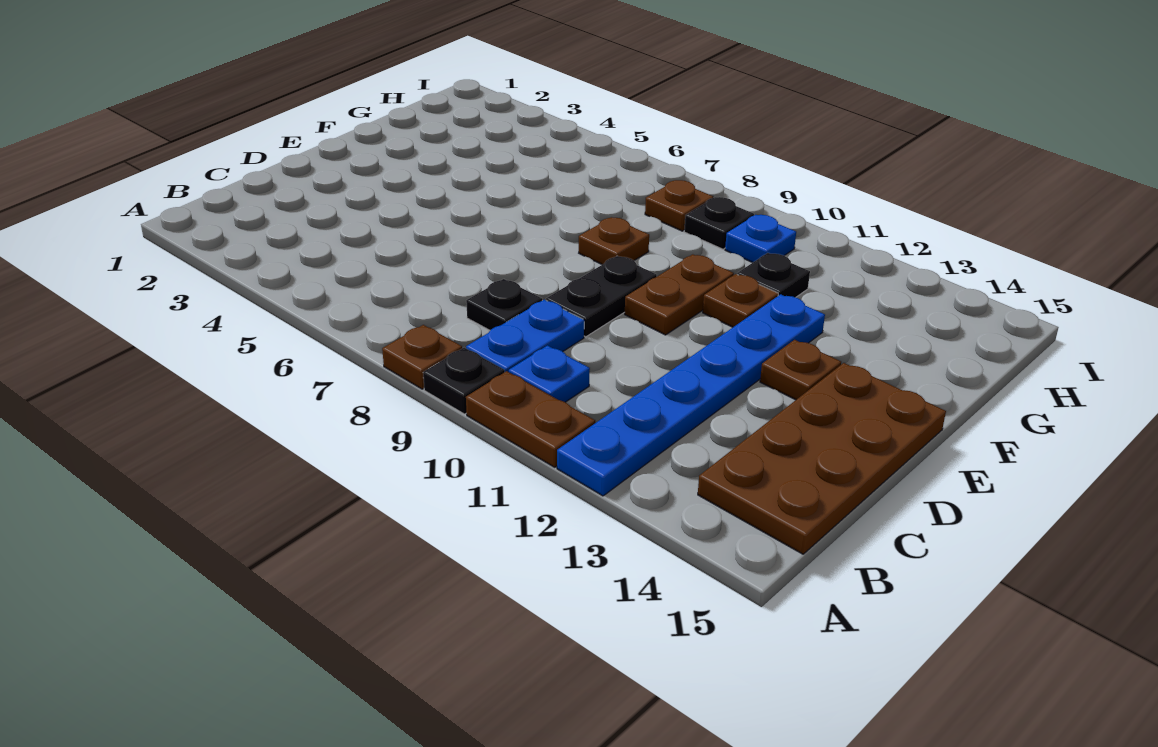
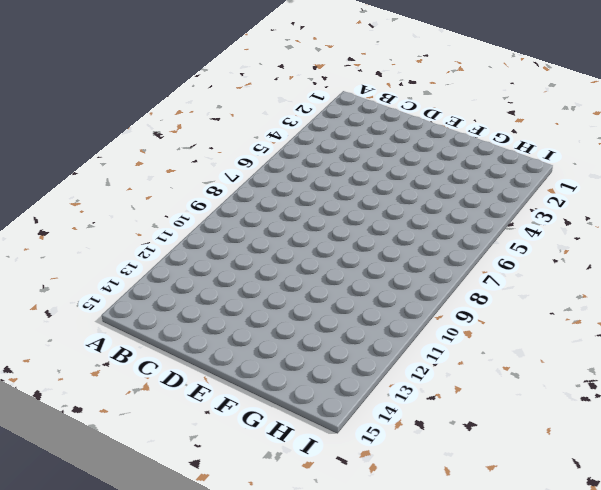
none -> brown 1x1 plate [382,325,462,389]
none -> black 1x1 plate [423,348,505,414]
none -> brown 1x2 plate [466,371,595,467]

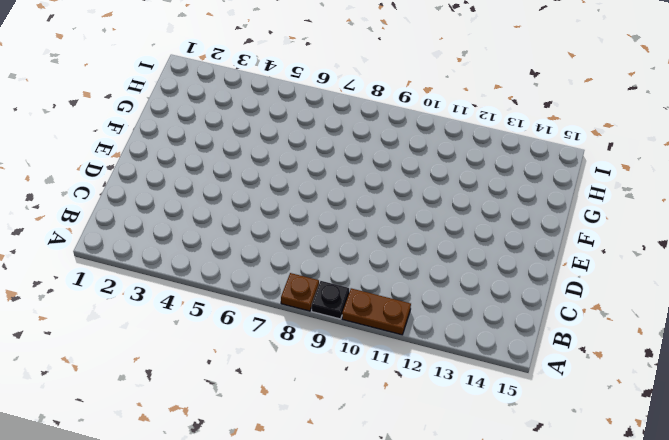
none -> blue 1x6 plate [557,294,825,496]
none -> blue 1x2 plate [466,300,584,372]
none -> blue 1x1 plate [509,346,590,402]

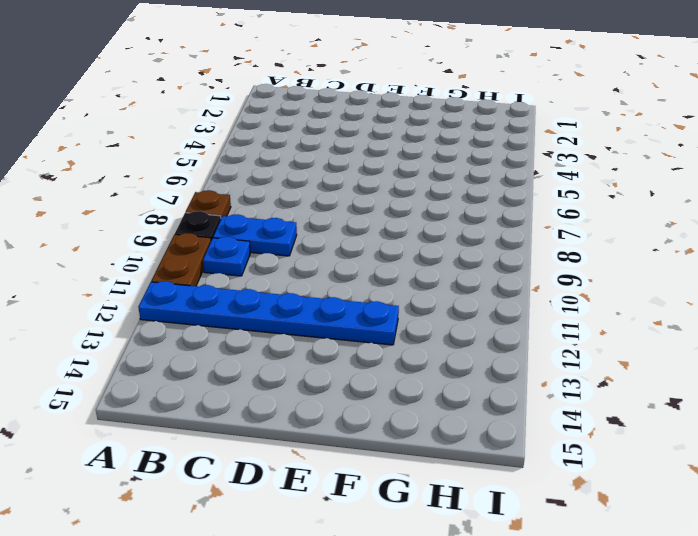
none -> brown 2x4 plate [698,363,946,554]
none -> black 1x1 plate [466,279,542,330]
none -> black 1x2 plate [546,256,657,337]

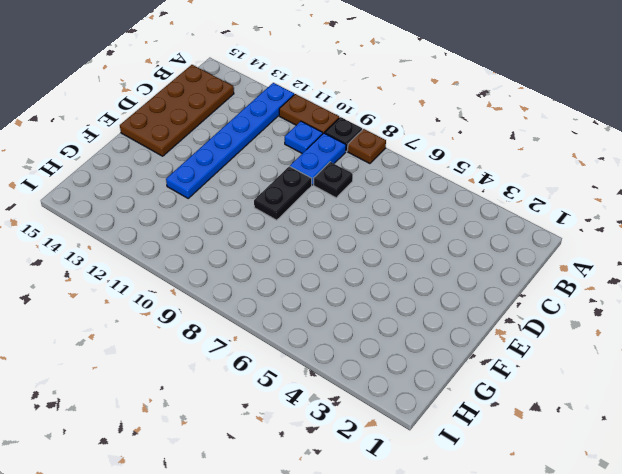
none -> brown 1x2 plate [625,254,734,335]
none -> brown 1x1 plate [760,340,841,400]
none -> brown 1x1 plate [579,217,649,265]

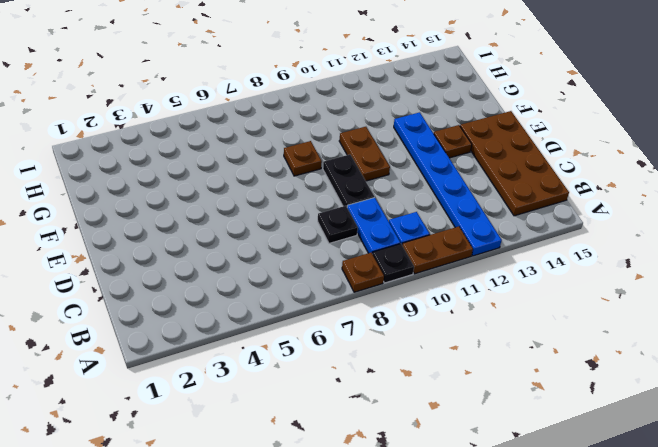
none -> brown 1x1 plate [703,274,778,327]
none -> black 1x1 plate [737,253,810,297]
none -> brown 1x1 plate [645,180,713,231]

